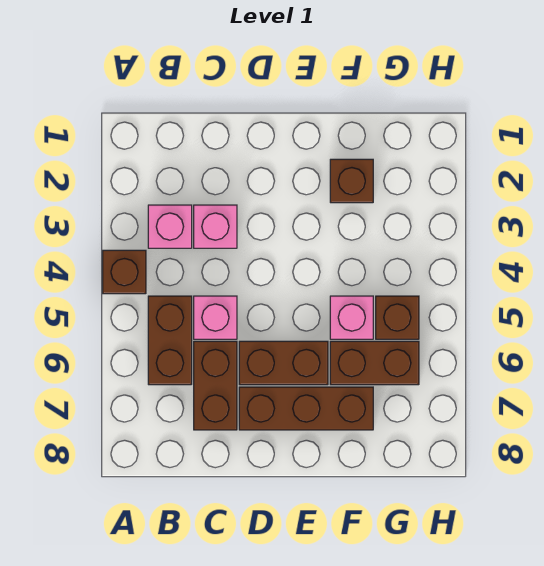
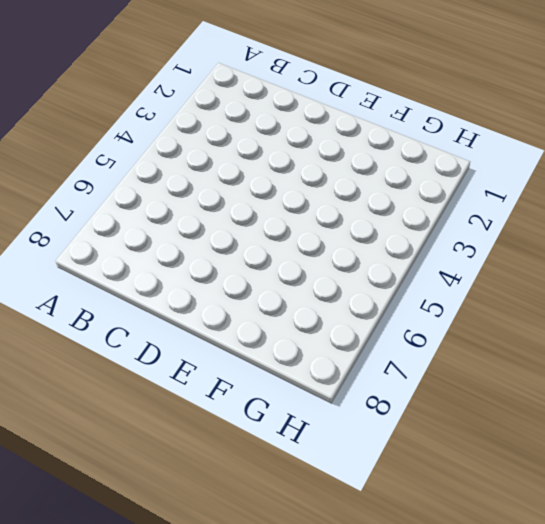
none -> brown 1x1 brick [103,250,146,294]
none -> pink 1x1 brick [148,205,192,248]
none -> brown 1x2 brick [148,296,192,385]

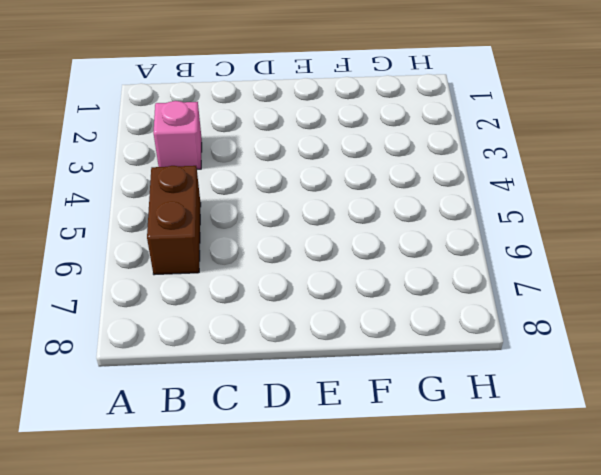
none -> brown 1x1 brick [103,250,146,294]
none -> pink 1x1 brick [194,205,237,248]
none -> pink 1x1 brick [194,296,237,339]

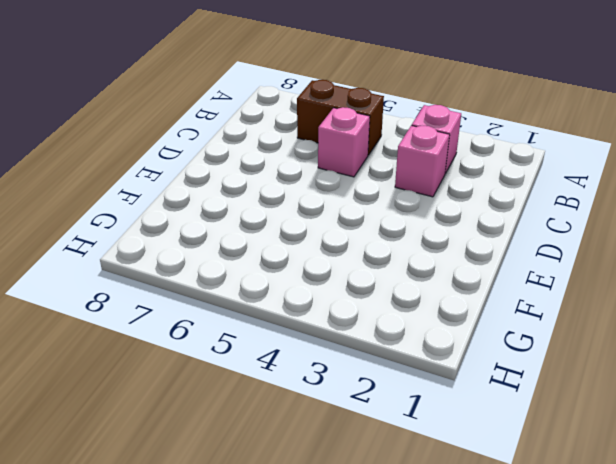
none -> brown 1x1 brick [103,250,146,294]
none -> brown 1x2 brick [194,341,237,430]
none -> brown 1x2 brick [239,341,328,385]

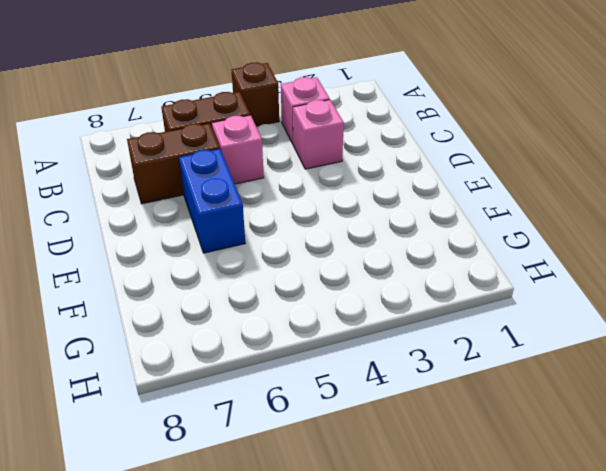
blue 1x2 brick [179,149,245,253] -> brown 1x2 brick [239,341,328,385]
none -> brown 1x3 brick [239,387,373,430]
none -> brown 1x1 brick [330,159,373,203]
none -> pink 1x1 brick [330,296,373,339]

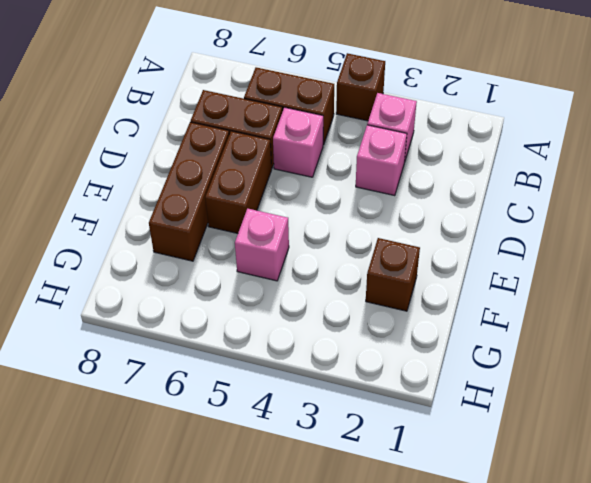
none -> brown 1x2 brick [330,341,419,385]
none -> brown 1x1 brick [376,296,419,339]

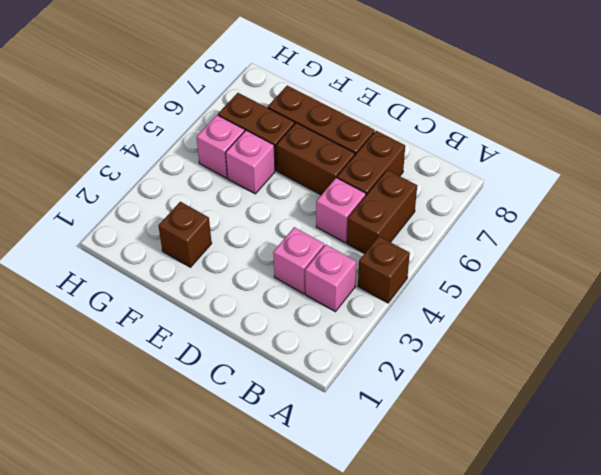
pink 1x1 brick [197,115,245,178] -> brown 1x1 brick [376,296,419,339]

